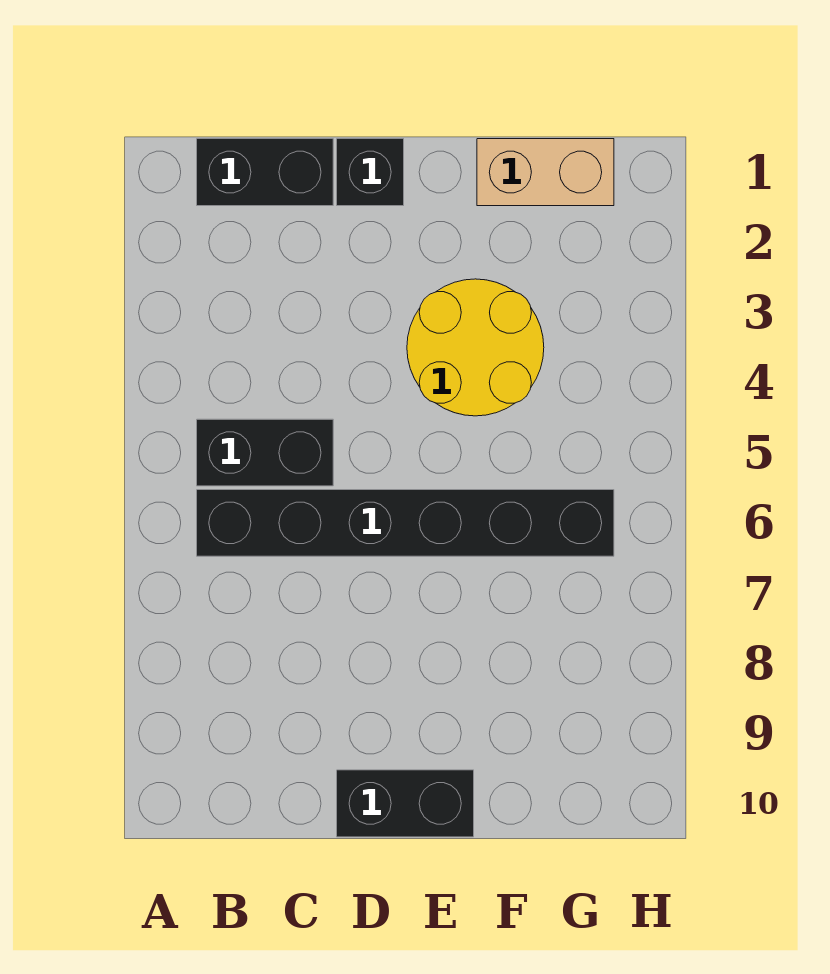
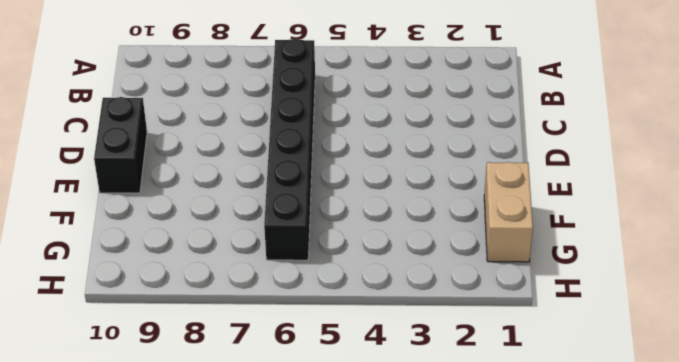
none -> black 1x2 brick [197,139,333,206]
none -> black 1x2 brick [197,419,333,486]

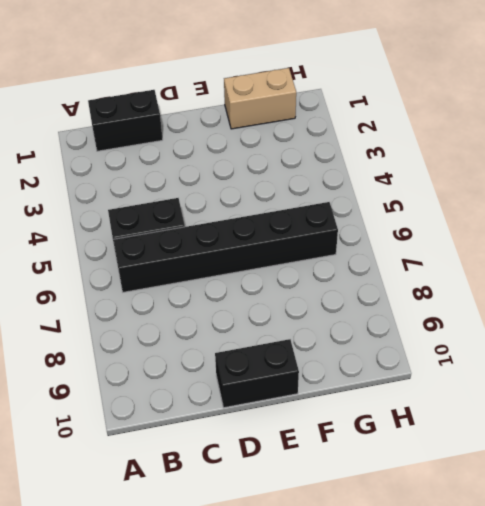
none -> black 1x1 brick [337,139,404,206]
none -> yellow 2x2 round brick [407,279,544,416]

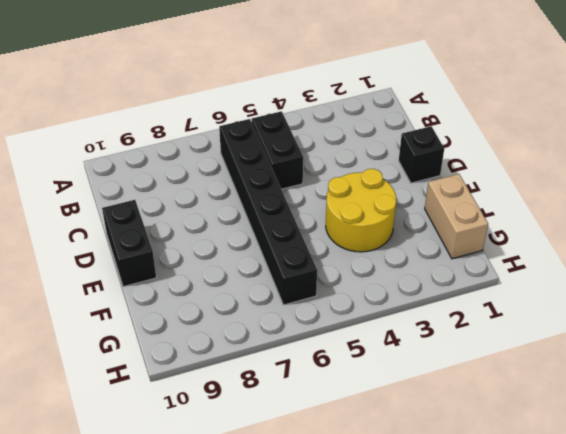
none -> black 1x2 brick [197,139,333,206]

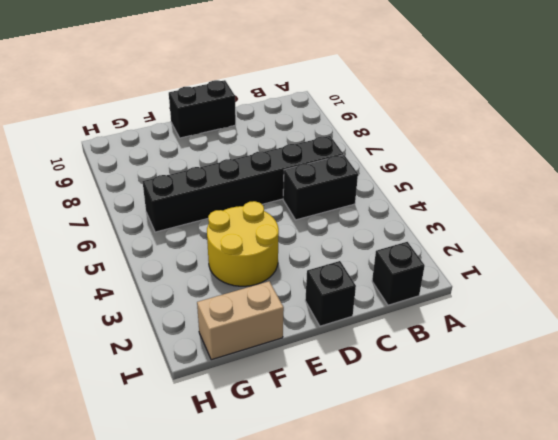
black 1x1 brick [372,242,425,305] -> black 1x2 brick [197,139,333,206]

